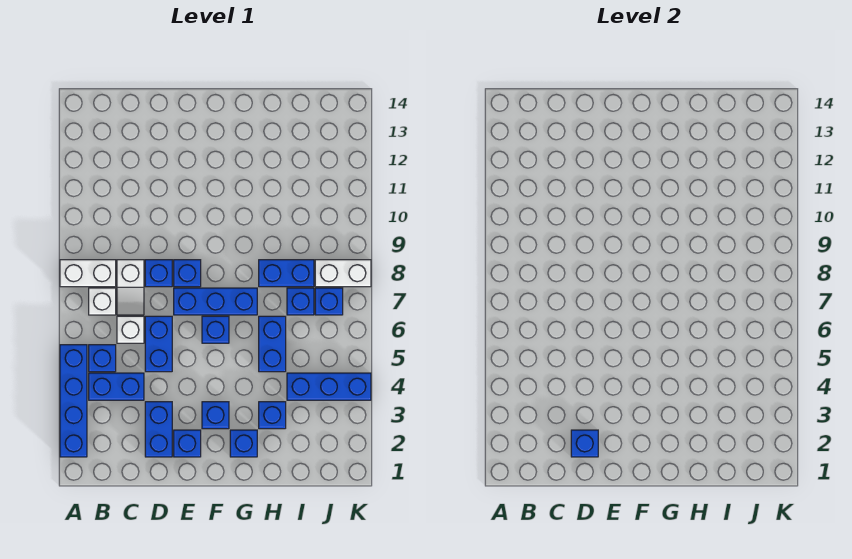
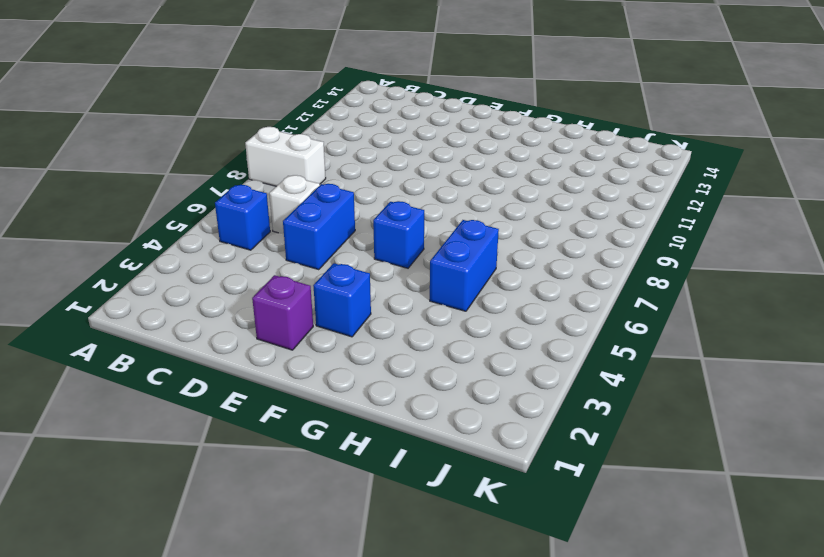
purple 1x1 brick [252,275,313,350] -> blue 1x1 brick [174,430,201,457]
none -> blue 1x4 brick [60,345,87,457]
none -> blue 1x2 brick [89,373,144,400]
none -> white 1x1 brick [89,288,116,315]

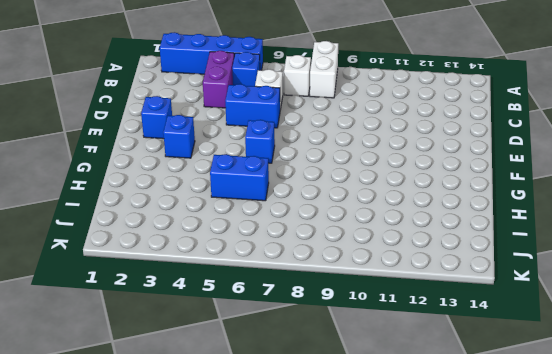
purple 1x2 brick [203,51,234,108] -> blue 1x2 brick [89,373,144,400]
none -> white 1x2 slope [117,260,144,315]
none -> blue 1x2 brick [145,402,172,457]
none -> blue 1x1 brick [145,260,172,287]

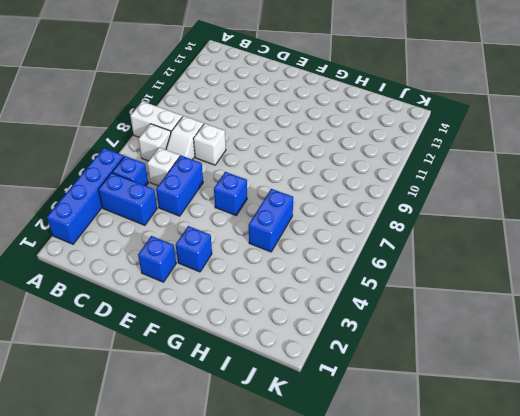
white 1x1 brick [193,123,226,165] -> blue 1x1 brick [145,260,172,287]
none -> blue 1x2 brick [145,402,172,457]
none -> blue 1x3 brick [174,288,257,315]
none -> blue 1x1 brick [174,260,201,287]

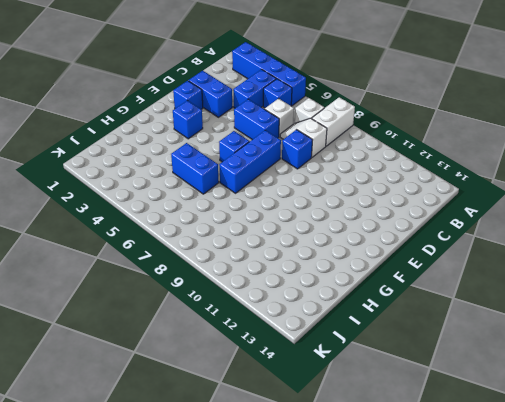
none -> blue 1x1 brick [174,260,201,287]
none -> blue 1x1 brick [230,430,257,457]
none -> blue 1x1 brick [259,402,286,429]

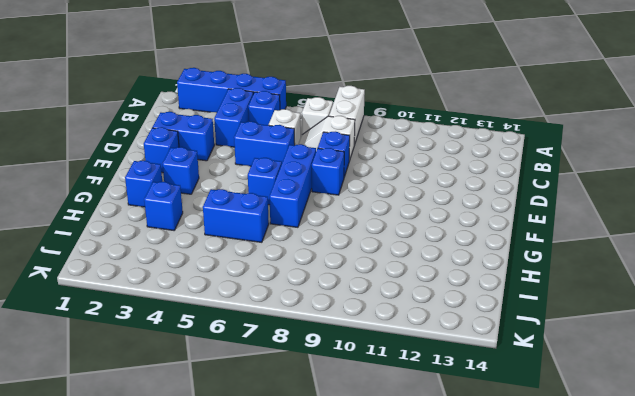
none -> blue 1x2 brick [259,260,314,287]
none -> blue 1x3 brick [287,373,371,400]
none -> blue 1x1 brick [287,288,314,315]

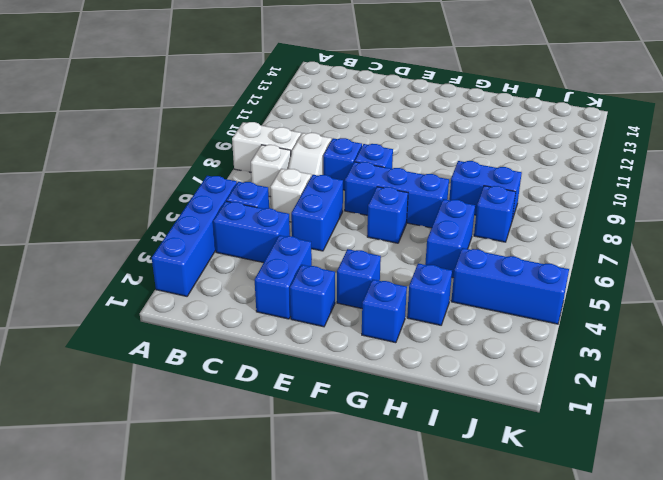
none -> blue 1x1 brick [315,288,343,315]
none -> white 1x2 brick [315,260,371,287]
none -> blue 1x1 brick [571,430,598,457]

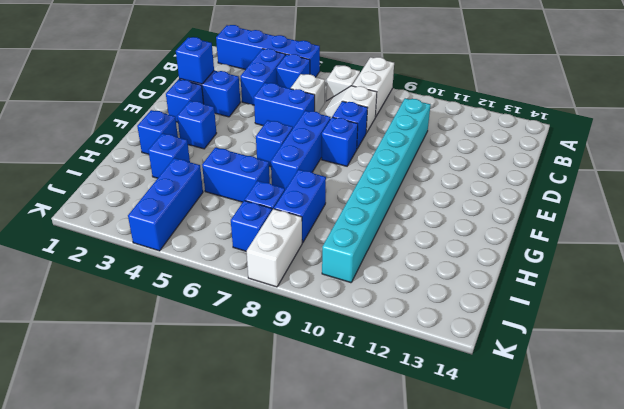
cyan 1x8 brick [322,98,431,283] -> none

